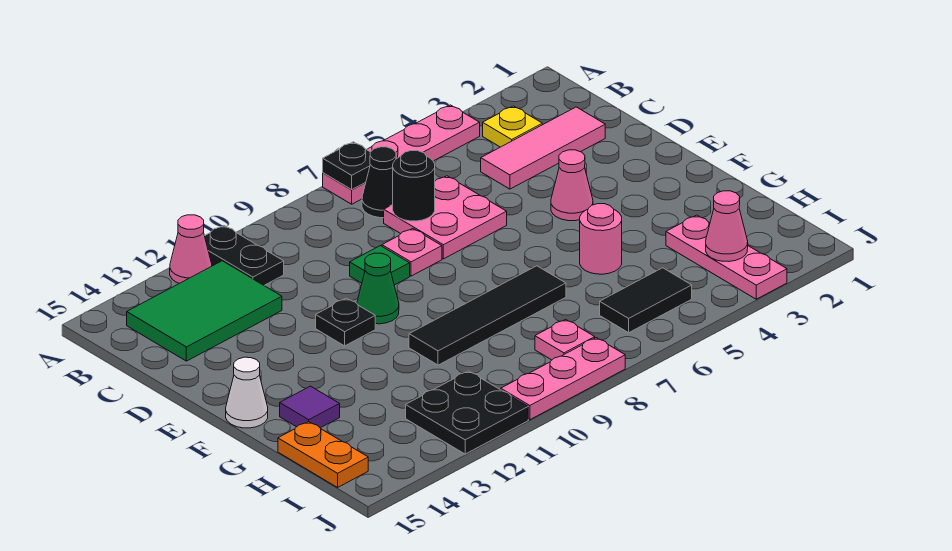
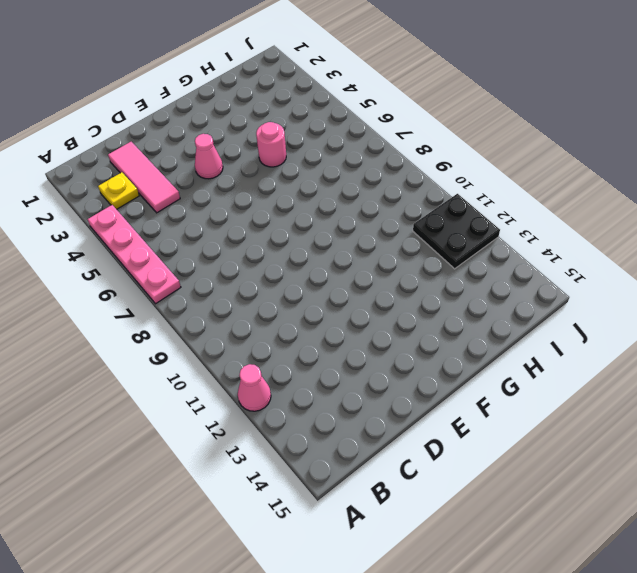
none -> black 1x2 plate [205,226,284,285]
none -> black 1x1 cone [362,147,396,218]
none -> green 2x3 tile [127,261,282,361]

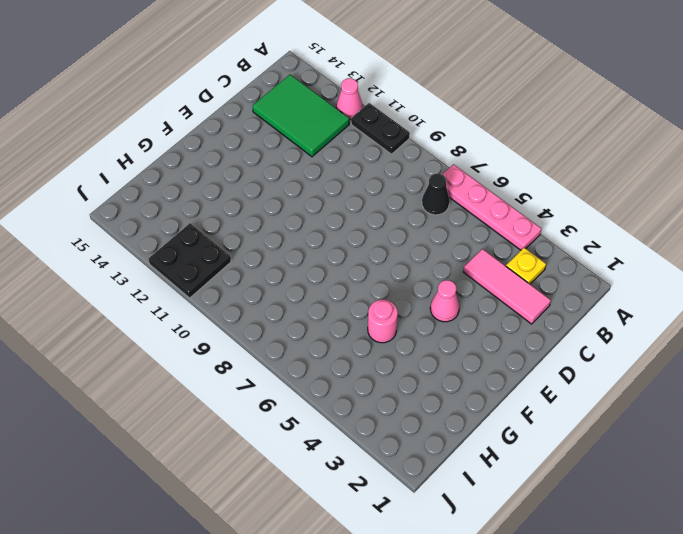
black 1x2 plate [351,103,410,154] -> black 1x2 plate turned to [205,226,284,285]
none -> pink 2x2 plate [384,176,507,259]
none -> pink 1x1 plate [382,228,442,276]
none -> green 1x1 tile [350,246,410,285]

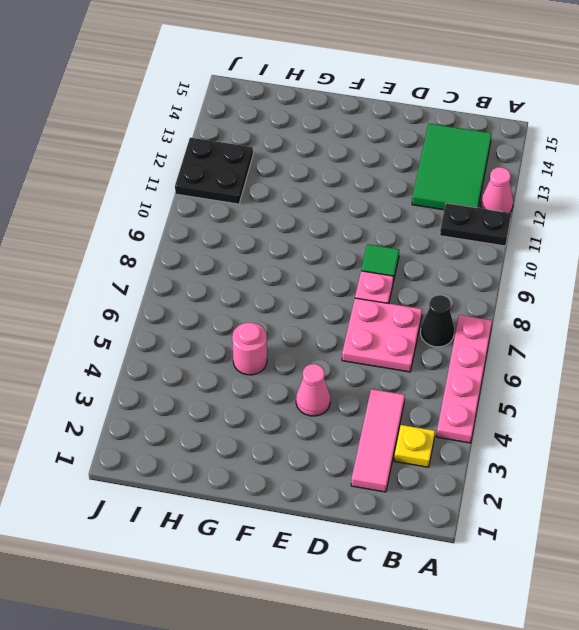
none -> green 1x1 cone [357,253,399,324]
none -> black 1x1 plate [316,298,375,346]
none -> white 1x1 cone [226,357,268,428]

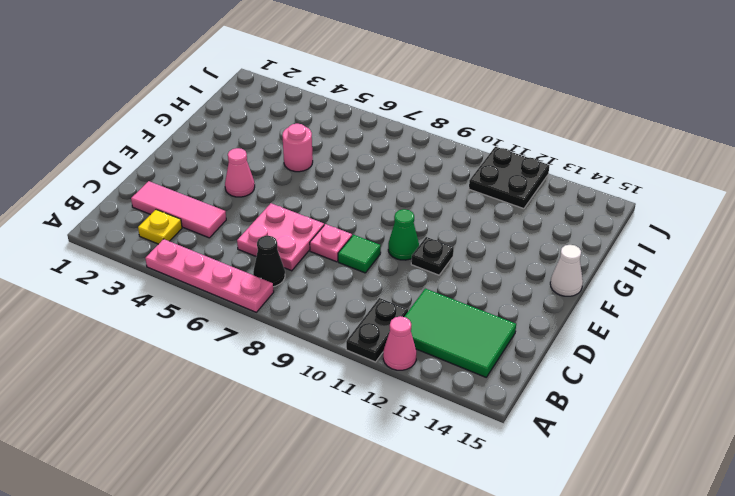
none -> black 1x4 tile [409,266,566,365]
none -> purple 1x1 tile [280,386,340,428]
none -> pink 1x3 plate [666,215,787,299]

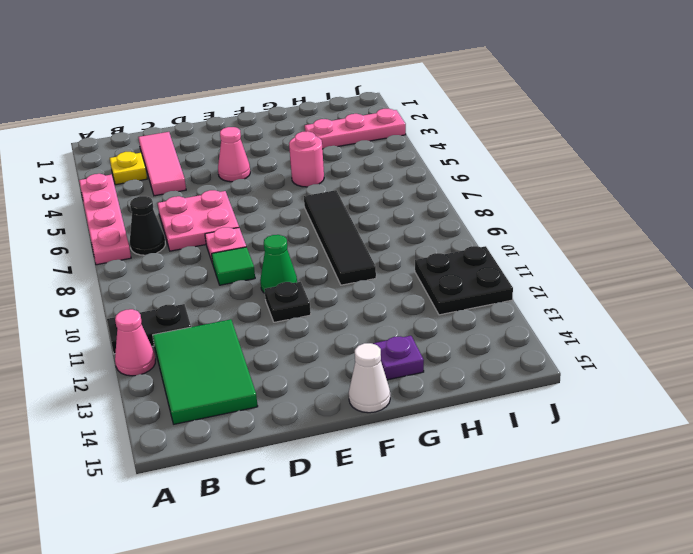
purple 1x1 plate [373,336,424,380] -> purple 1x1 tile [280,386,340,428]
none -> orange 1x2 plate [278,422,368,487]
none -> black 1x2 tile [600,268,692,333]
none -> pink 1x1 plate [535,319,595,360]

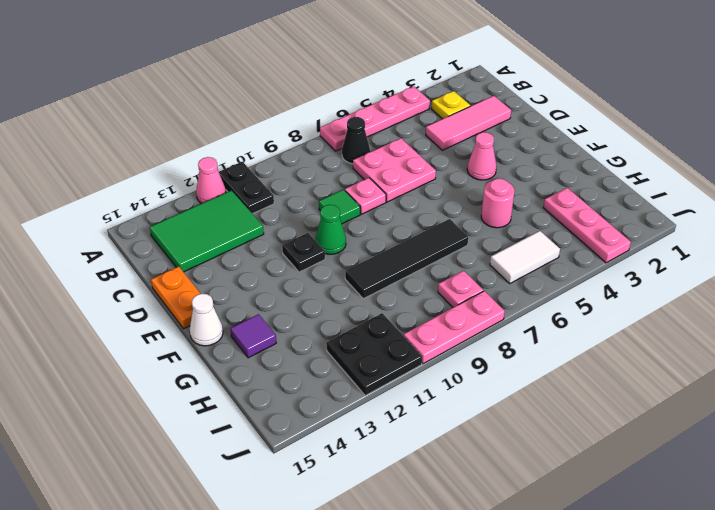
orange 1x2 plate [151,266,201,329] -> orange 1x2 plate moved to [278,422,368,487]
white 1x2 tile [490,231,560,283] -> black 1x2 tile [600,268,692,333]
none -> black 1x1 plate [323,142,370,190]
none -> black 1x1 round brick [393,151,435,221]
none -> pink 1x1 cone [706,191,748,261]

